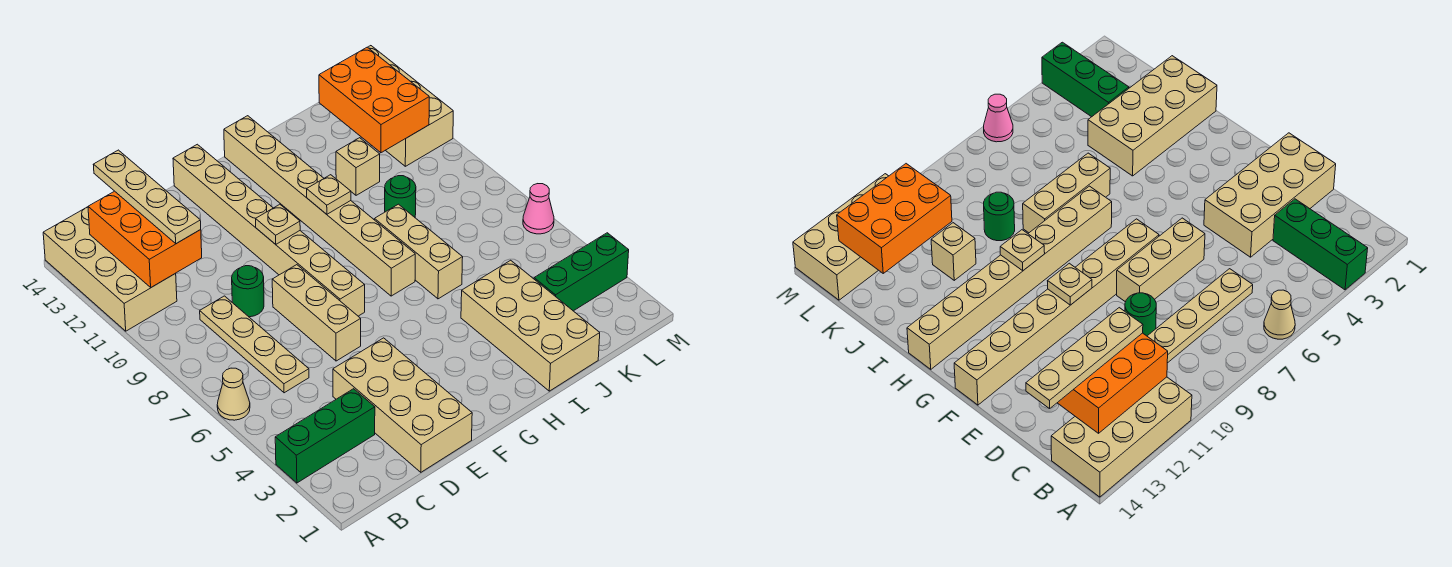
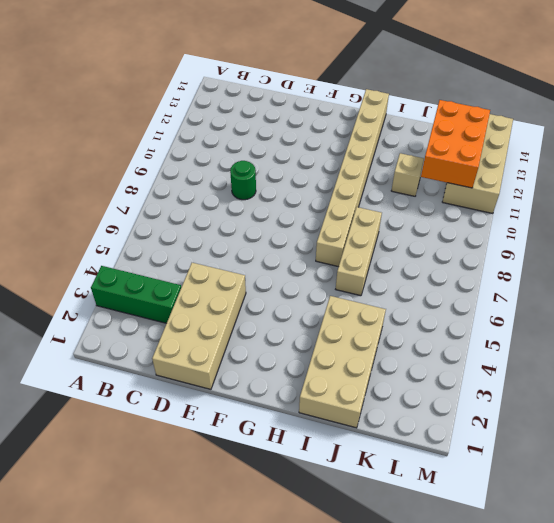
none -> tan 1x1 cone [217,368,250,420]
none -> tan 2x4 brick [43,207,177,331]
none -> tan 1x4 plate [200,296,309,393]

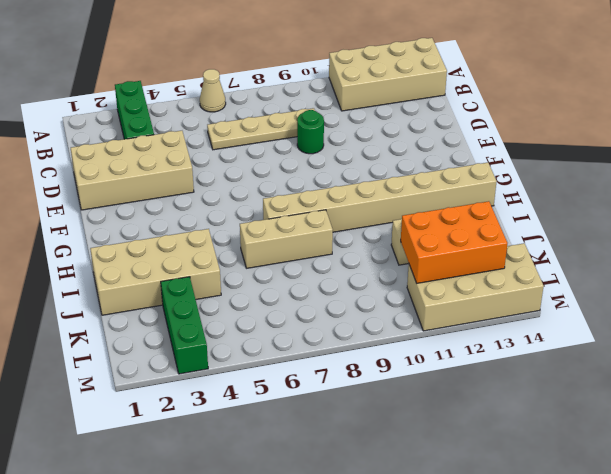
none -> tan 1x3 brick [272,265,361,361]
none -> tan 1x8 brick [173,144,365,316]
none -> green 1x1 round brick [385,176,416,217]

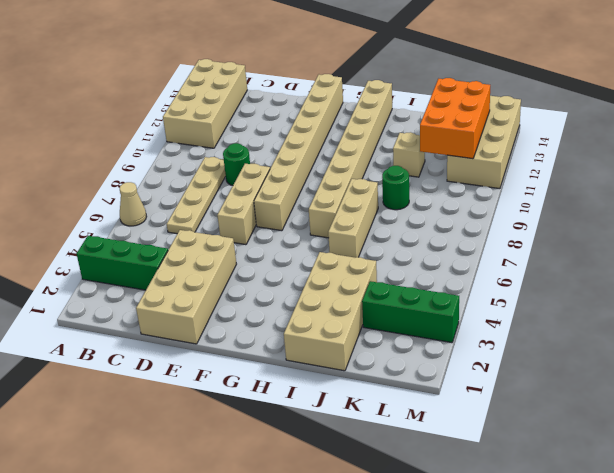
none -> pink 1x1 cone [523,184,554,234]
none -> orange 2x3 brick [88,191,202,287]
none -> tan 1x1 plate [256,204,300,244]

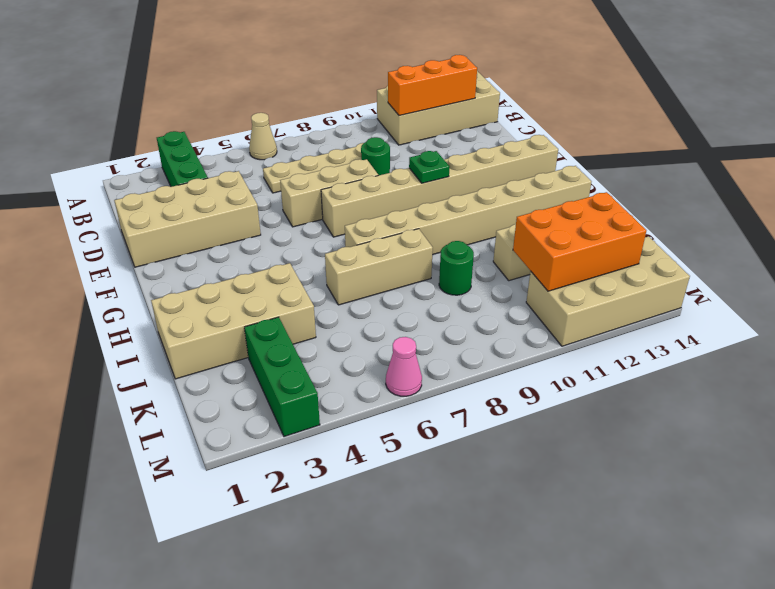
orange 1x3 brick [388,55,477,116] -> orange 2x3 brick [88,191,202,287]
green 1x1 plate [409,151,450,183] -> tan 1x1 plate [256,204,300,244]
none -> tan 1x1 plate [307,175,351,214]
none -> tan 1x4 plate [93,150,201,244]

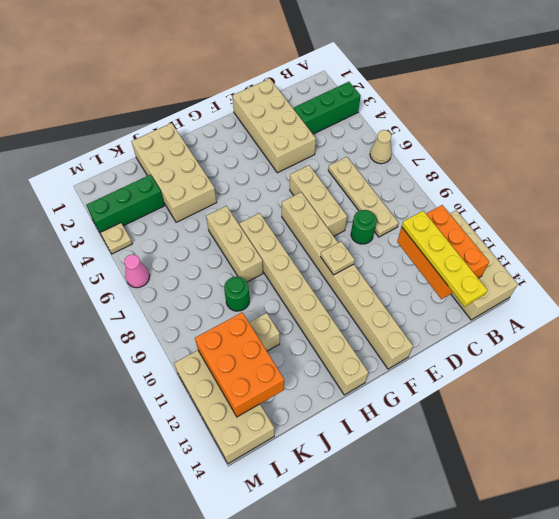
yellow 1x4 plate [402,211,487,307] -> tan 1x4 plate [93,150,201,244]
tan 1x1 plate [100,223,132,254] -> tan 1x1 plate moved to [307,175,351,214]

